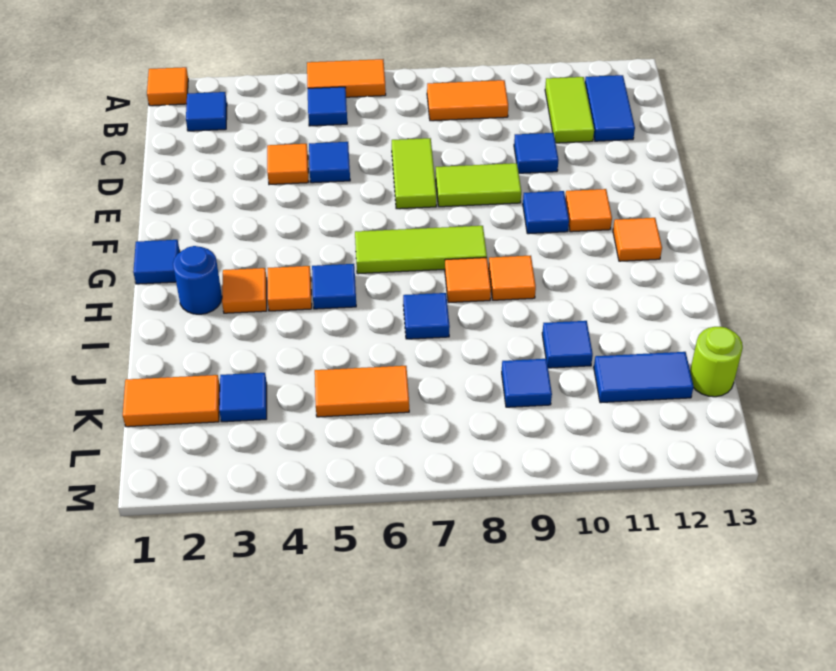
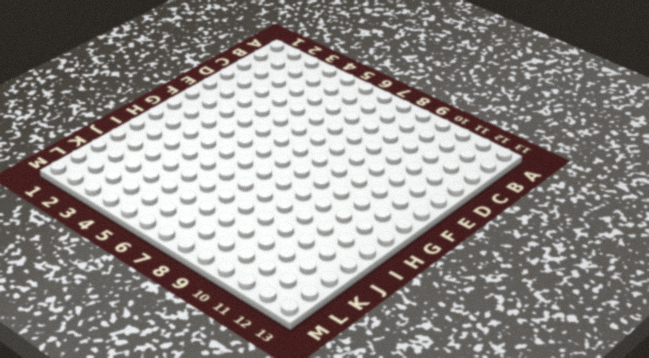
none -> orange 1x1 tile [147,67,188,106]
none -> orange 1x2 tile [307,59,386,97]
none -> blue 1x1 tile [186,92,227,131]
none -> blue 1x1 tile [308,87,347,126]

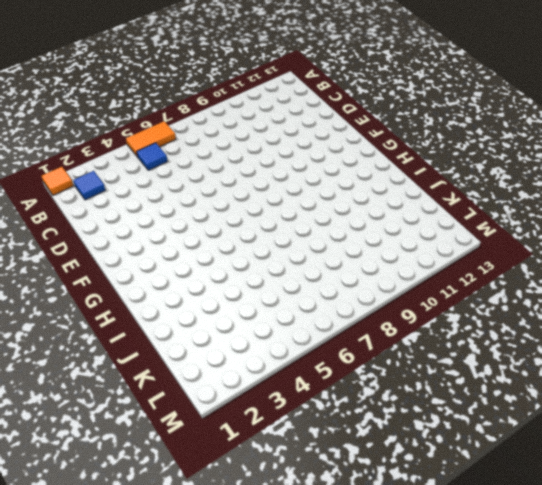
none -> orange 1x2 tile [427,80,508,121]
none -> lime 1x2 tile [545,77,594,143]
none -> blue 1x2 tile [585,75,635,141]
none -> orange 1x1 tile [267,144,308,185]

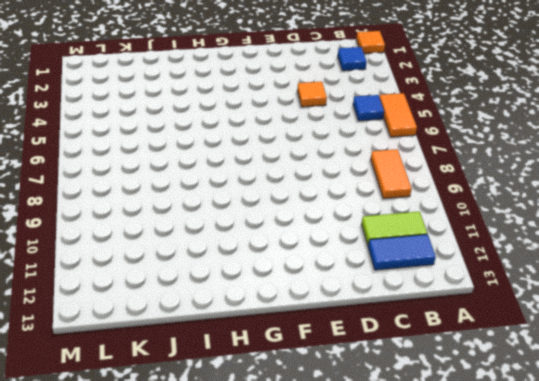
none -> blue 1x1 tile [309,142,350,183]
none -> lime 1x2 tile [392,138,436,209]
none -> blue 1x1 tile [514,133,559,173]
none -> lime 1x2 tile [436,163,521,207]

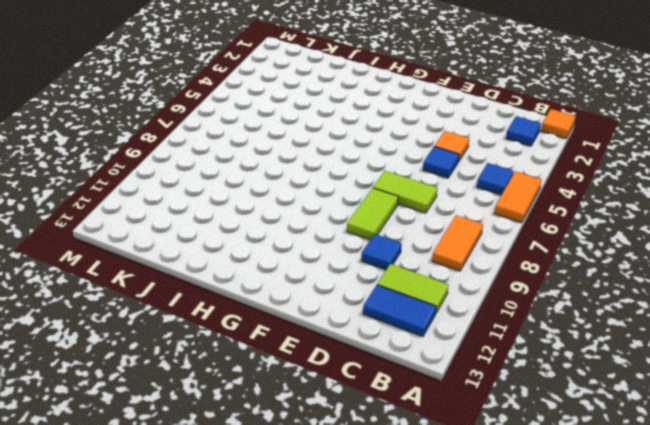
none -> blue 1x1 tile [523,191,569,234]
none -> orange 1x1 tile [565,189,612,232]
none -> blue 1x1 tile [133,240,180,284]
none -> lime 1x3 tile [355,226,487,274]

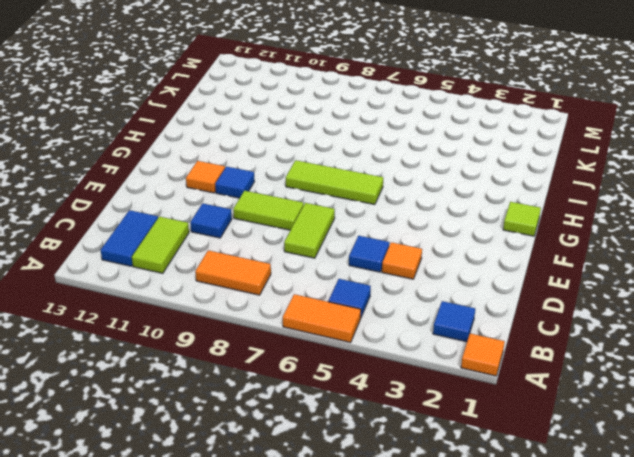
lime 1x1 tile [503,202,541,236] -> blue 1x1 tile [133,240,180,284]
none -> orange 1x1 tile [613,218,662,261]
none -> blue 1x1 round brick [173,246,222,314]
none -> orange 1x1 tile [222,268,267,313]
none -> orange 1x1 tile [268,266,312,311]

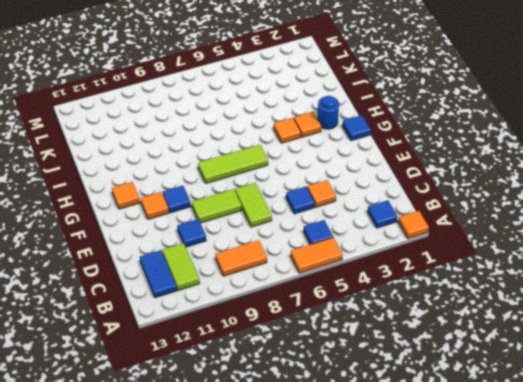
none -> blue 1x1 tile [312,264,356,309]
none -> orange 1x1 tile [445,258,491,303]
none -> orange 1x1 tile [489,256,536,300]
none -> blue 1x1 tile [403,293,450,339]

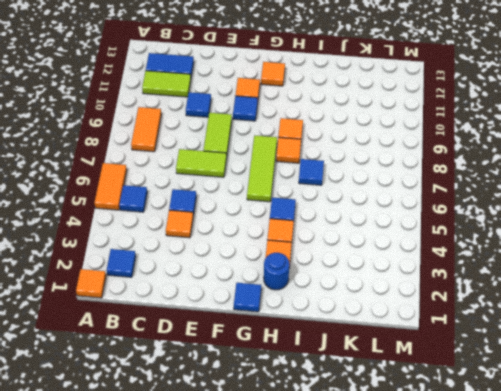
none -> blue 1x1 tile [542,321,593,368]
none -> orange 1x2 tile [123,375,220,427]
none -> blue 1x1 tile [219,373,267,422]
none -> orange 1x2 tile [315,366,409,417]

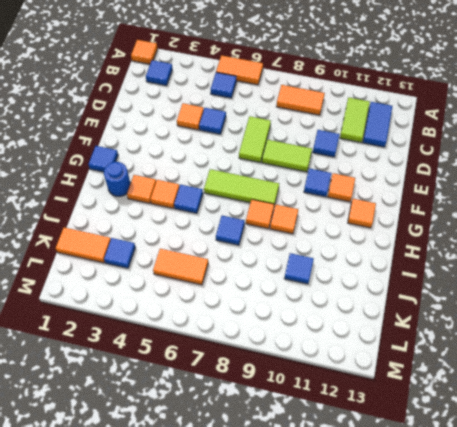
none -> blue 1x1 tile [502,359,552,407]
none -> blue 1x2 tile [594,352,694,403]
none -> lime 1x1 round brick [690,327,743,397]

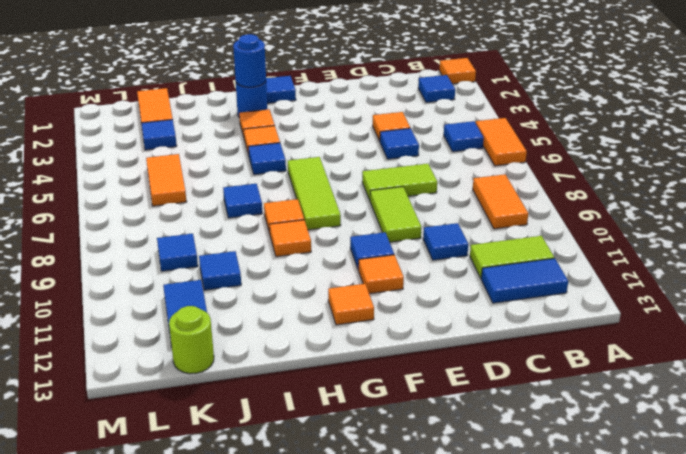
blue 1x1 round brick [233,34,266,87] -> none

